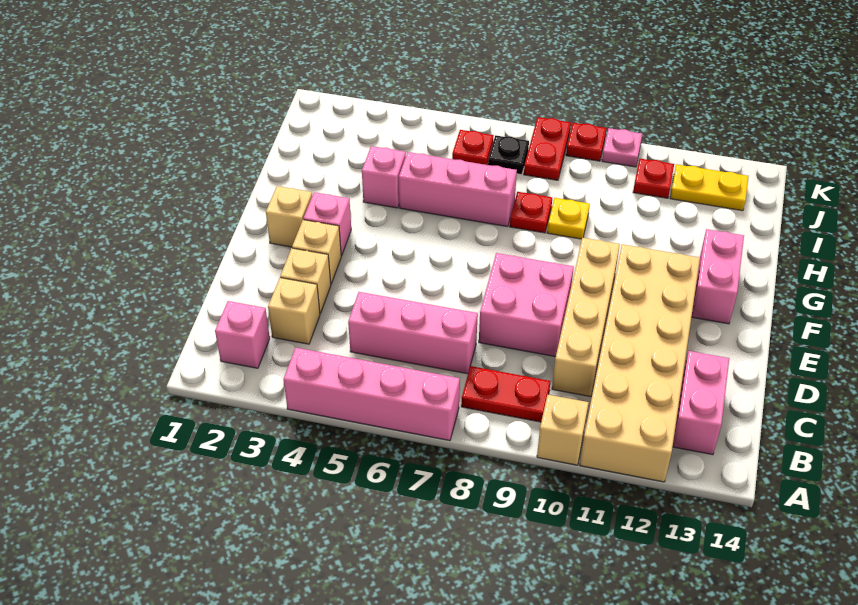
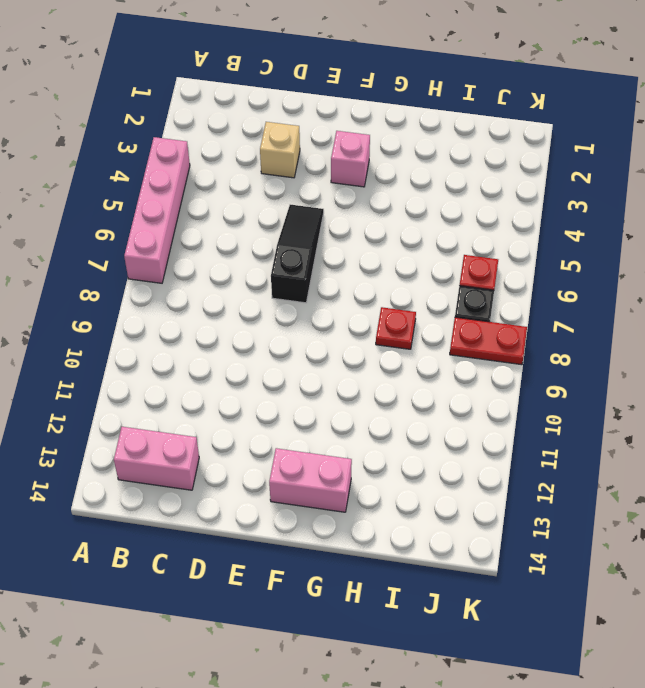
black 1x3 slope [271,205,324,303] -> none
none -> tan 1x1 brick [537,395,589,465]
none -> tan 2x6 brick [580,244,700,482]
none -> pink 1x1 brick [215,301,270,368]

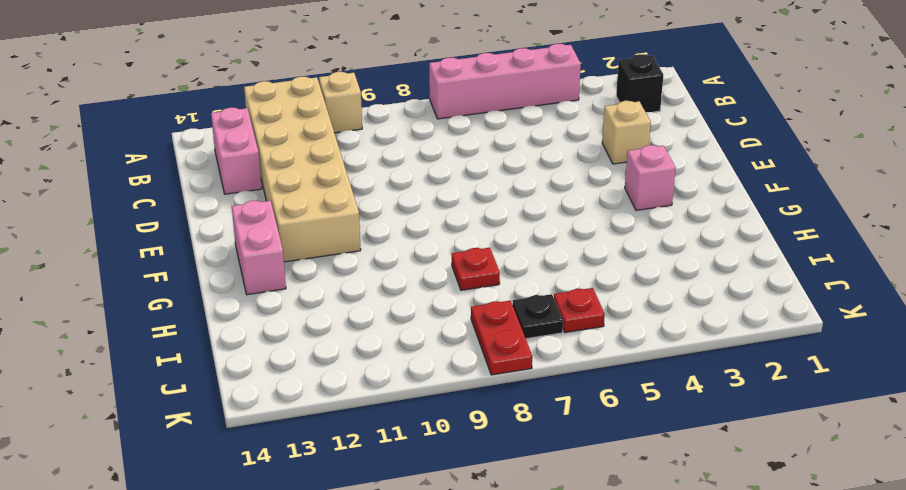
black 1x1 brick [616,54,663,112] -> pink 1x1 brick [215,301,270,368]
none -> red 1x2 plate [461,366,550,422]
none -> tan 1x1 brick [268,278,320,344]
none -> pink 1x3 brick [348,292,478,374]

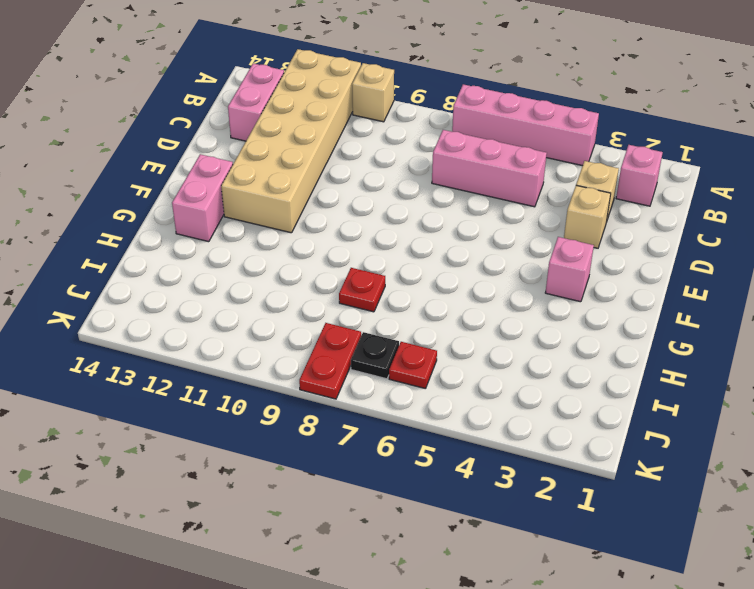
none -> red 1x2 plate [461,366,550,422]
none -> tan 1x4 brick [552,238,620,397]
none -> pink 2x2 brick [479,253,574,357]

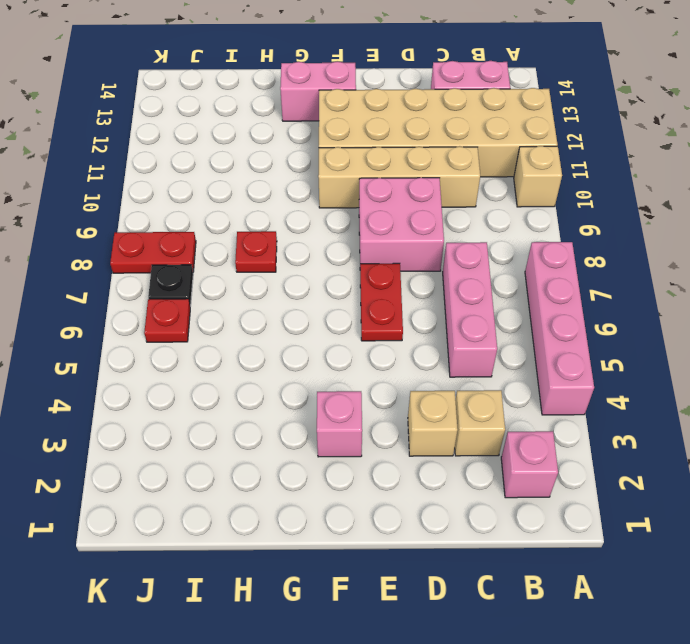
red 1x2 plate [360,263,403,341] -> red 1x2 plate moved to [461,366,550,422]
none -> tan 1x1 brick [292,220,341,284]
none -> tan 1x1 brick [266,186,312,247]
none -> pink 1x1 brick [362,146,406,208]

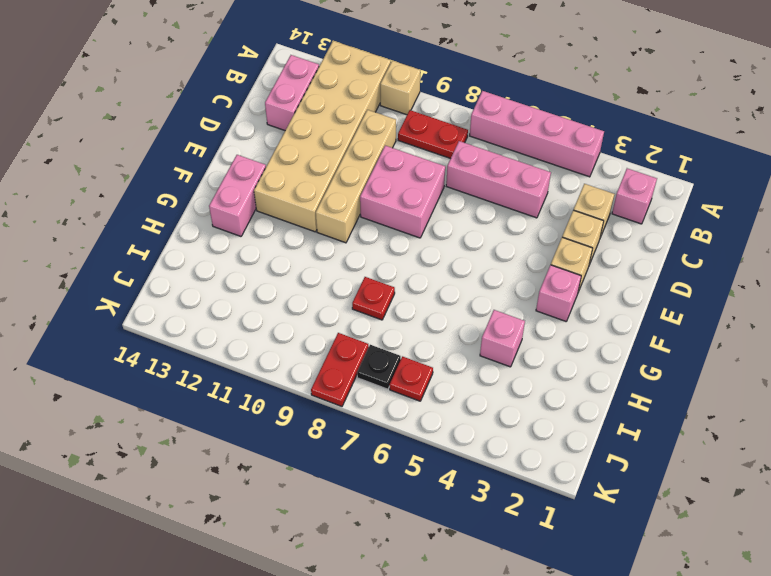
none -> tan 1x1 brick [266,186,312,247]
none -> pink 1x3 brick [399,152,517,227]
none -> yellow 1x1 plate [547,198,590,239]

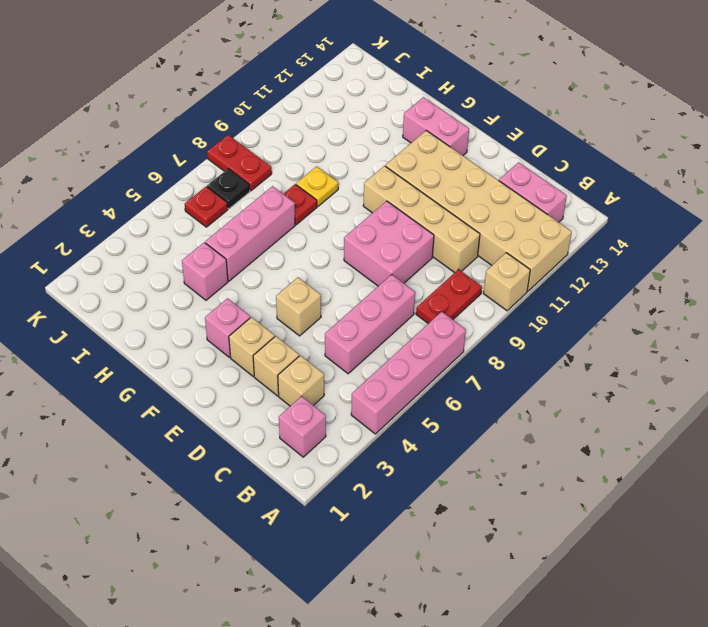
tan 1x1 brick [276,277,321,336] -> tan 1x1 brick moved to [266,186,312,247]
none -> red 1x1 plate [633,159,674,198]
none -> yellow 1x2 plate [670,164,749,211]
none -> red 1x1 plate [566,123,606,161]

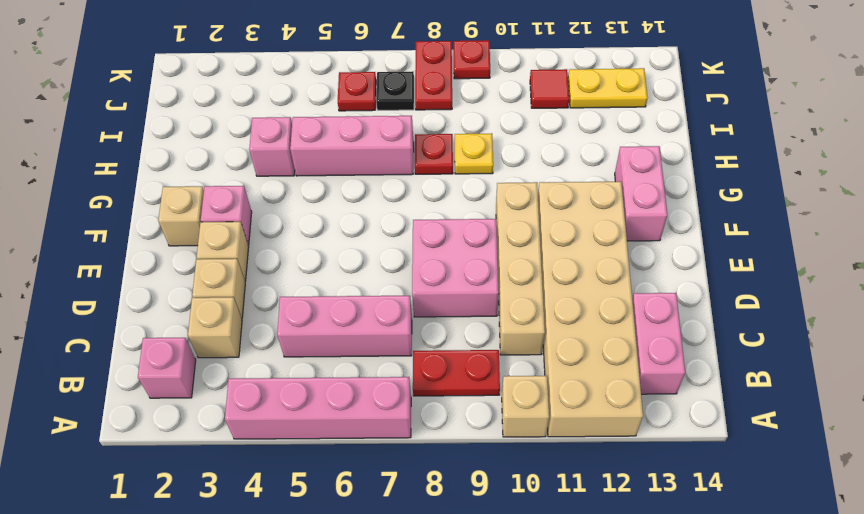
red 1x1 tile [530,69,569,108] -> red 1x1 plate [633,159,674,198]
none -> pink 1x1 plate [602,128,642,167]

